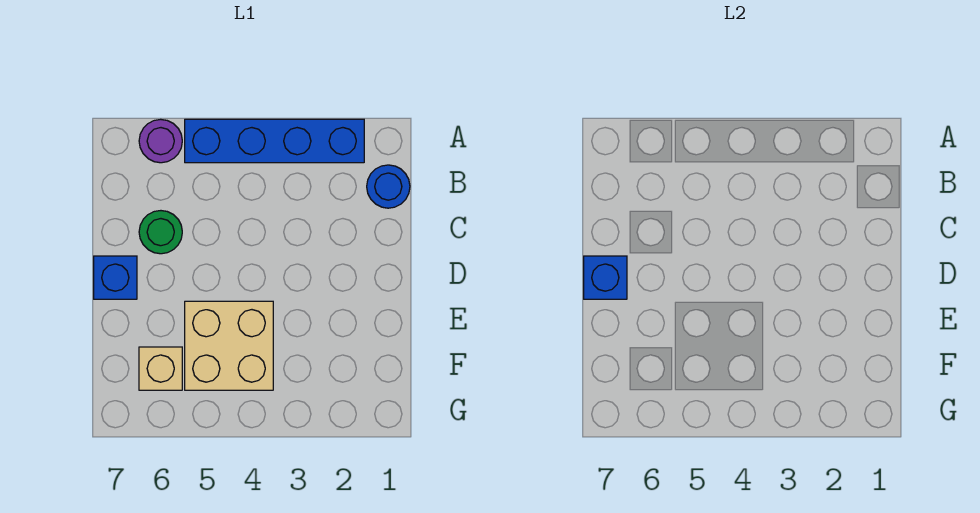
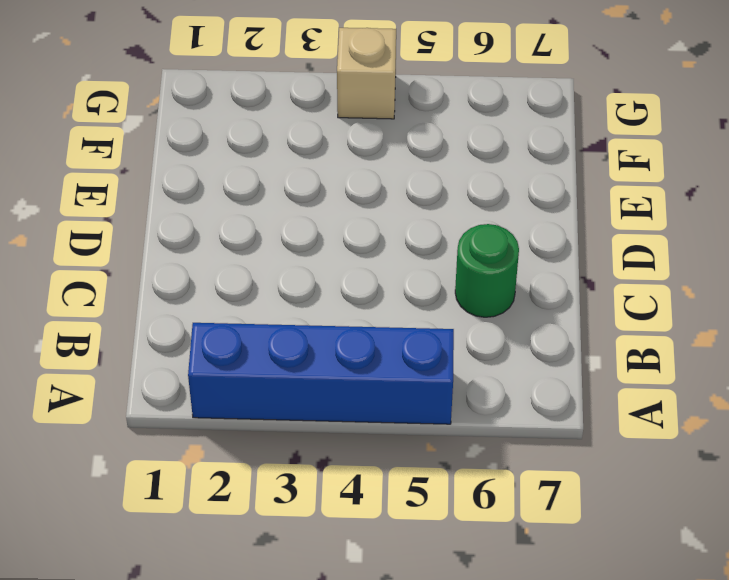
tan 1x1 brick [337,28,396,119] -> tan 1x1 brick moved to [139,347,182,390]
none -> purple 1x1 round brick [139,119,182,163]
none -> blue 1x1 round brick [367,165,410,208]

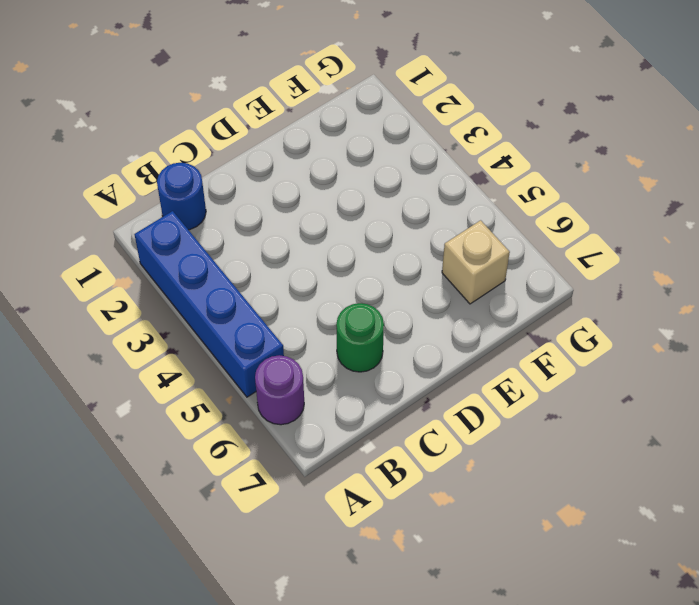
none -> blue 1x1 brick [94,256,137,299]
none -> tan 2x2 brick [185,301,273,390]

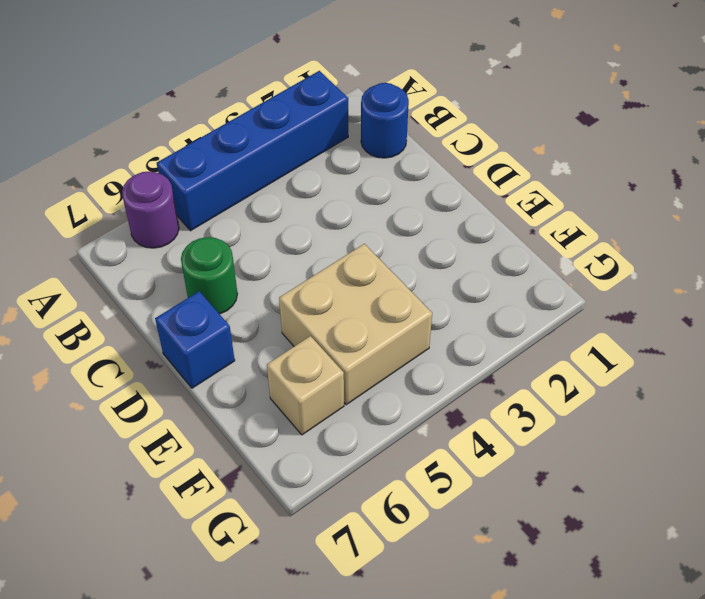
none -> blue 1x1 brick [584,256,627,299]

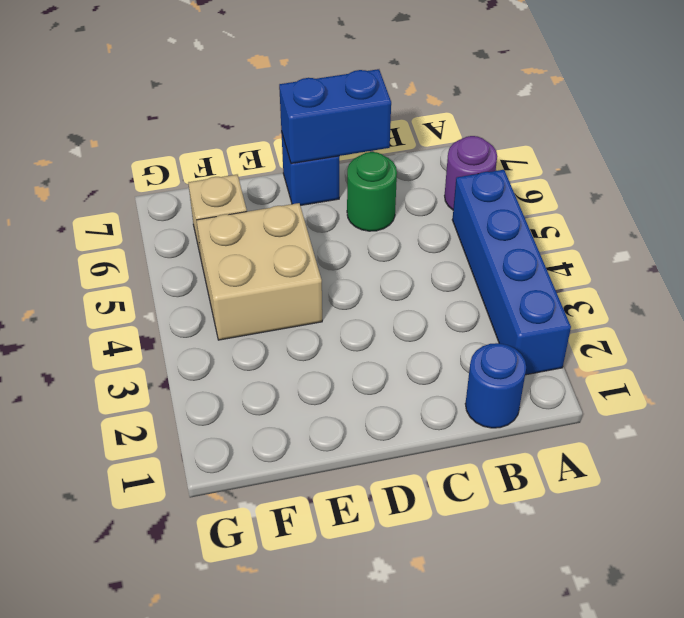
blue 1x2 brick [279,69,391,164] -> blue 1x1 brick [584,256,627,299]

